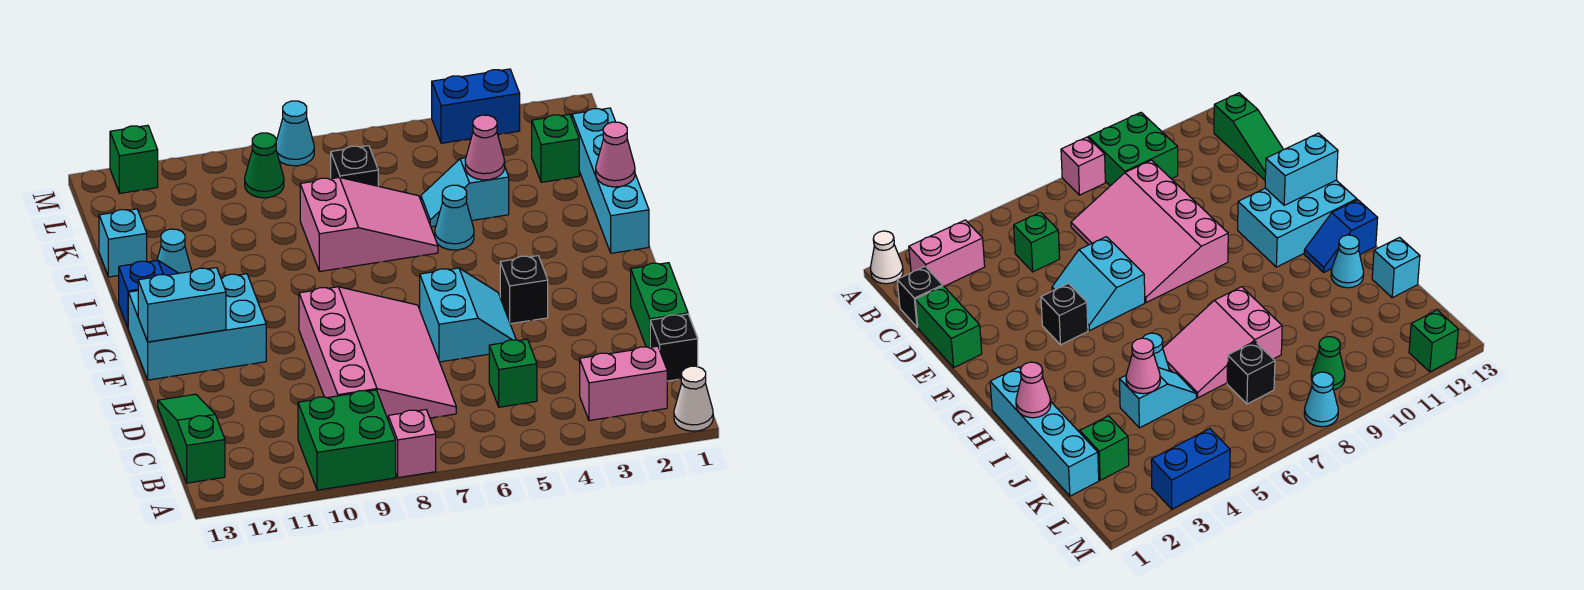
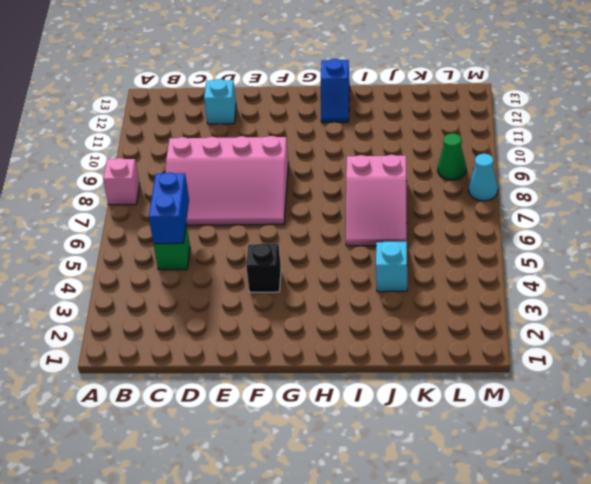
blue 1x2 brick [149,172,189,244] -> blue 1x2 brick moved to [432,69,520,143]
cyan 1x1 brick [204,79,236,124] -> cyan 1x1 brick moved to [99,209,147,277]
none -> white 1x1 cone [674,366,713,431]
none -> green 2x2 brick [298,390,396,490]
none -> pink 1x2 brick [580,346,667,421]

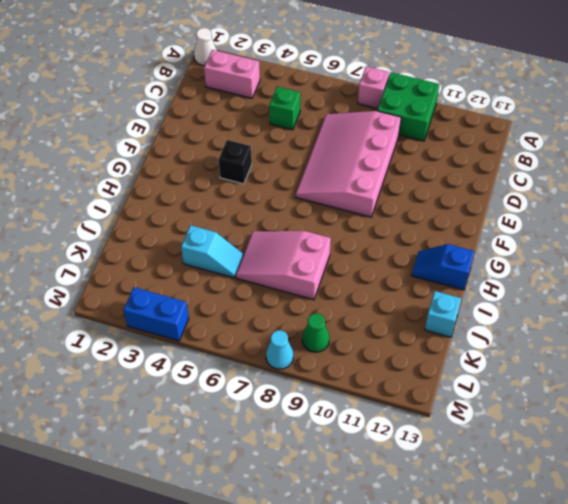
none -> green 1x3 slope [158,394,225,483]
none -> black 1x1 brick [650,314,698,381]
none -> green 1x2 brick [631,263,688,348]

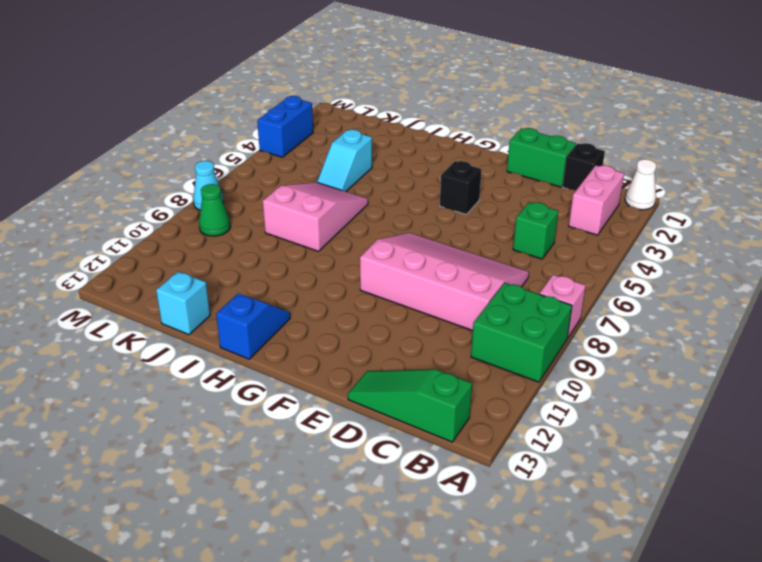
none -> cyan 2x2 slope [420,268,516,362]
none -> cyan 2x3 brick [128,274,266,380]
none -> cyan 1x4 brick [572,108,649,253]

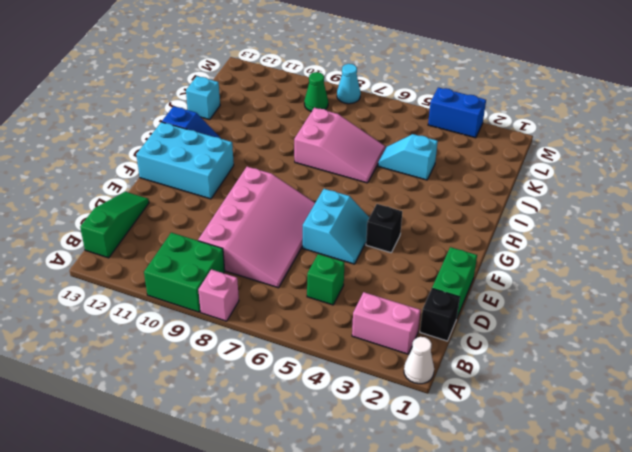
none -> cyan 1x4 brick [572,108,649,253]
none -> cyan 1x1 cone [435,185,474,250]
none -> cyan 1x1 cone [157,229,192,273]

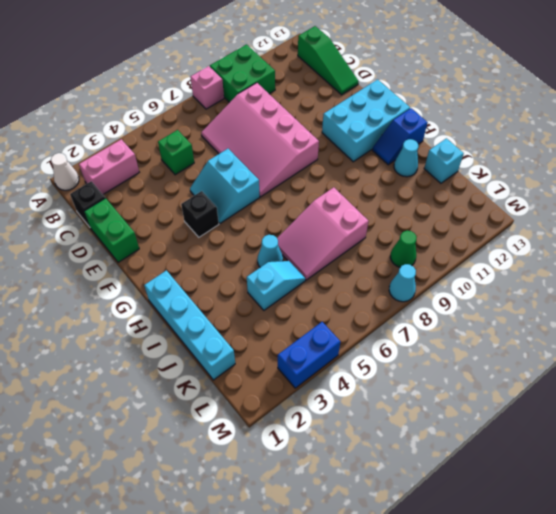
none -> green 1x1 brick [532,114,579,182]
none -> black 1x1 brick [331,146,378,186]
none -> green 1x1 brick [110,125,158,193]

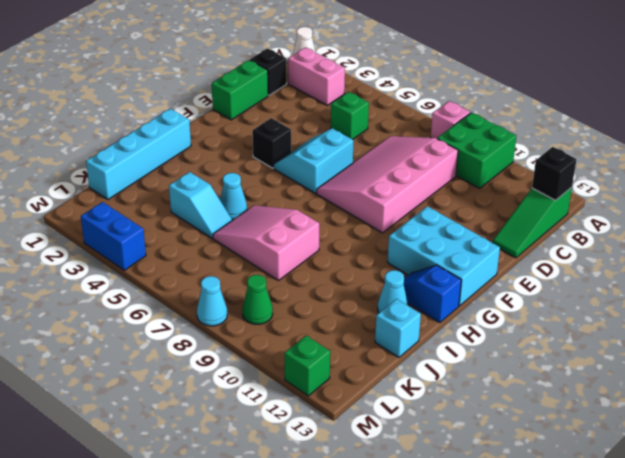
black 1x1 brick [532,147,577,200] -> black 1x1 brick moved to [331,146,378,186]
none -> green 1x1 brick [532,114,579,182]
none -> cyan 1x2 brick [138,268,226,342]
none -> pink 1x1 cone [596,122,635,187]

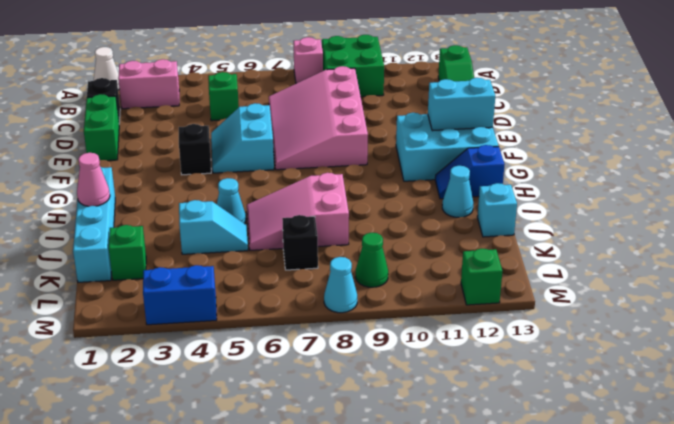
none -> pink 1x1 cone [465,115,505,180]

